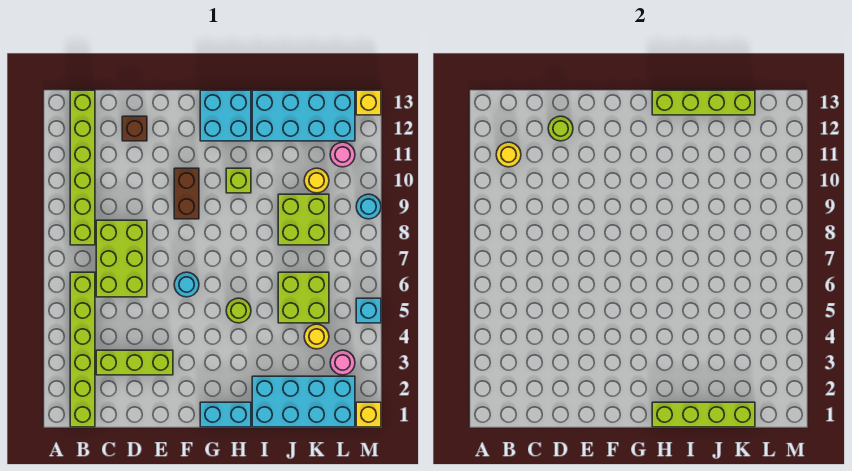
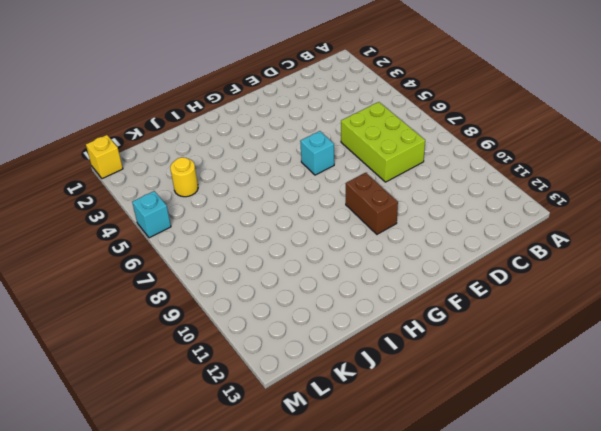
cyan 1x1 brick [300,131,334,175] -> cyan 1x1 round brick [174,272,199,297]
none -> lime 1x6 brick [70,272,95,427]
none -> lime 1x6 brick [70,90,95,245]
none -> lime 1x3 brick [96,350,173,375]

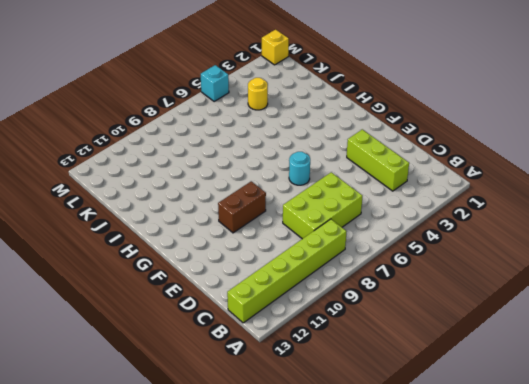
none -> lime 1x6 brick [70,272,95,427]
none -> brown 1x1 brick [122,116,147,141]
none -> cyan 1x2 brick [200,402,251,427]

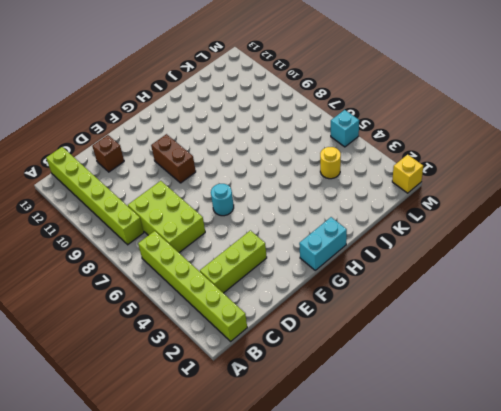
none -> cyan 2x2 brick [200,90,251,141]
none -> lime 1x1 round brick [226,298,251,323]
none -> lime 1x1 brick [226,168,251,193]

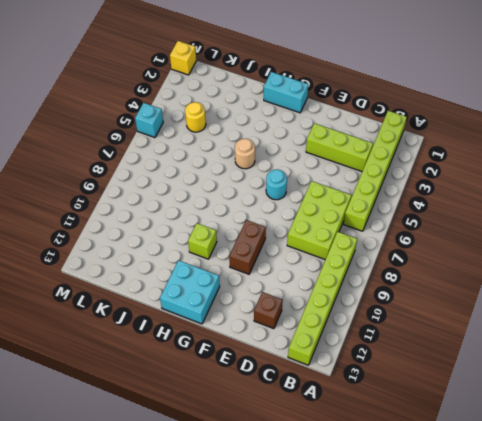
tan 1x1 round brick [235,139,255,169] -> lime 1x1 round brick [226,298,251,323]
none -> cyan 2x4 brick [252,376,355,427]
none -> cyan 2x4 brick [252,90,355,141]
none -> lime 2x2 brick [278,272,329,323]

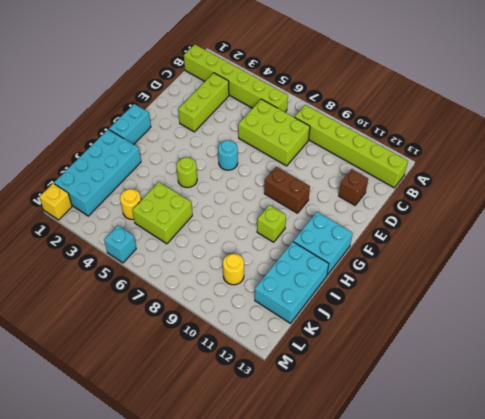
cyan 2x3 brick [255,242,329,323] -> cyan 2x4 brick [252,90,355,141]
none -> lime 2x2 brick [278,194,329,245]
none -> pink 1x1 round brick [330,350,355,375]
none -> pink 1x1 round brick [330,142,355,167]

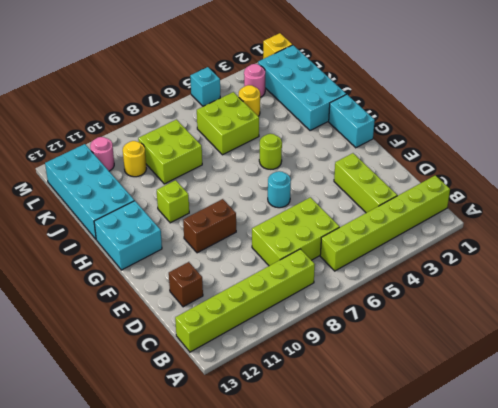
none -> cyan 1x1 round brick [356,194,381,219]
none -> yellow 1x1 brick [356,90,381,115]
none -> yellow 1x1 round brick [496,142,521,167]

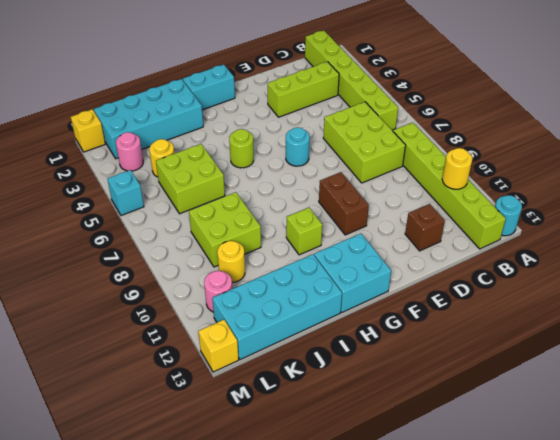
cyan 1x1 round brick [495,195,522,236] -> cyan 1x1 round brick moved to [356,194,381,219]
none -> lime 1x1 round brick [548,116,573,141]
none -> lime 1x4 brick [652,402,755,427]
none -> lime 1x4 brick [652,90,755,115]

